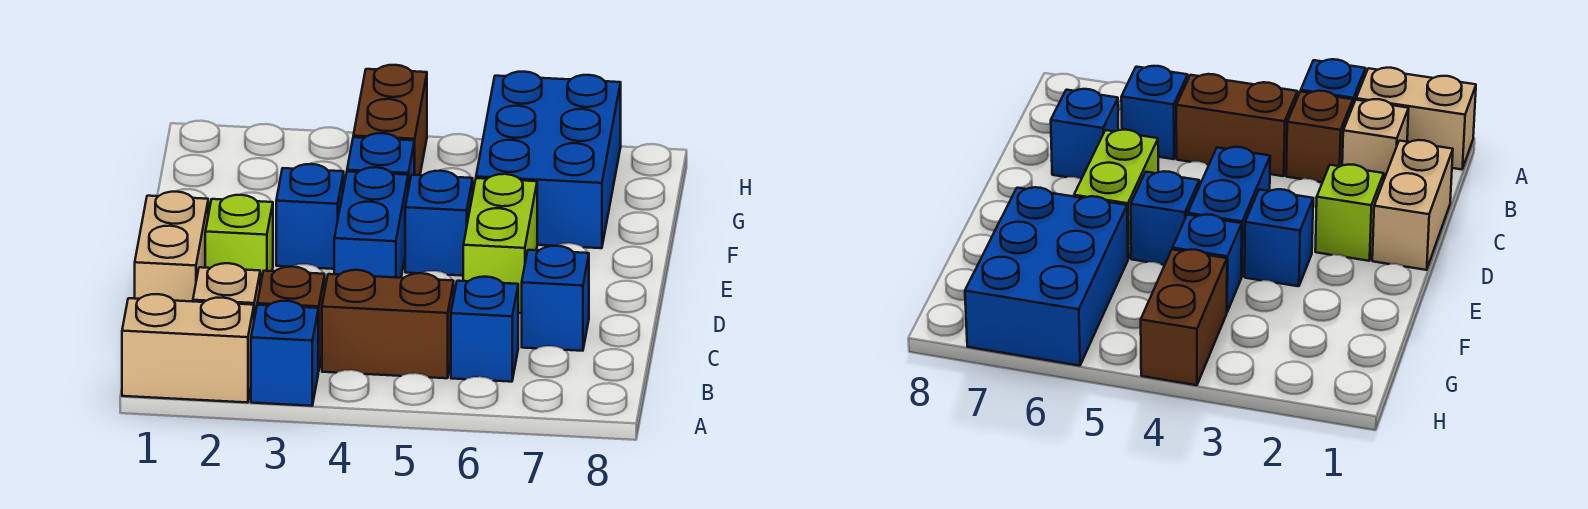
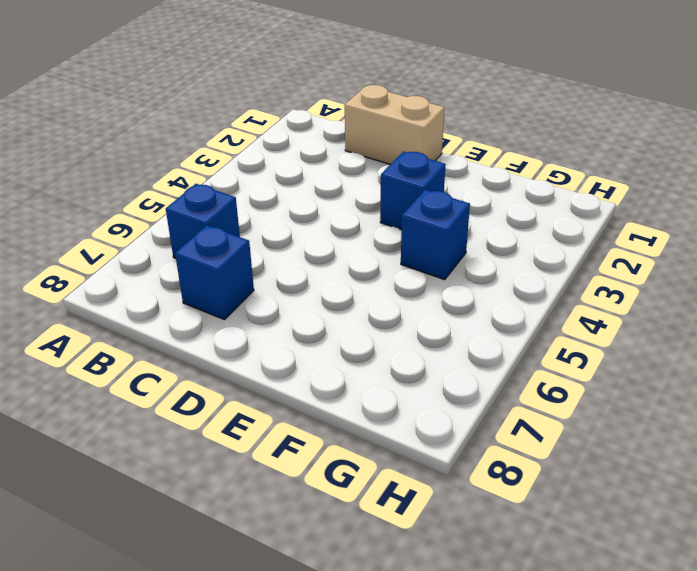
none -> tan 1x2 brick [122,294,254,403]
none -> blue 1x1 brick [251,301,318,406]
none -> tan 1x1 brick [193,263,260,319]

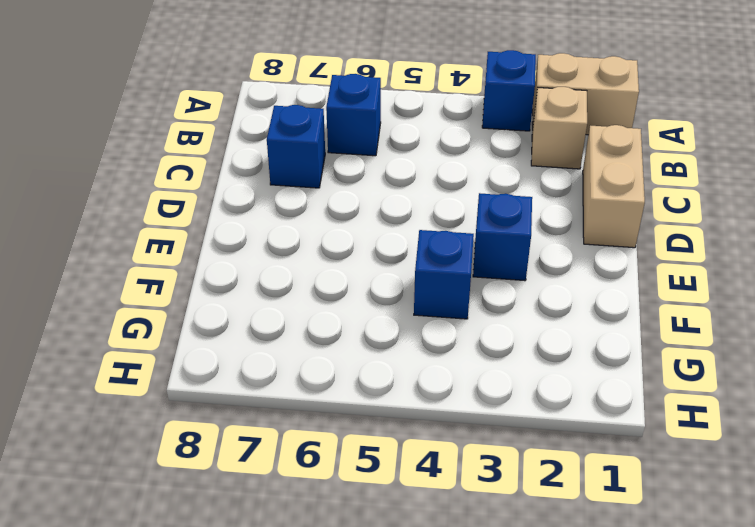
none -> brown 1x1 brick [257,267,325,371]
none -> brown 1x2 brick [322,270,454,378]
none -> lime 1x1 brick [205,195,273,286]

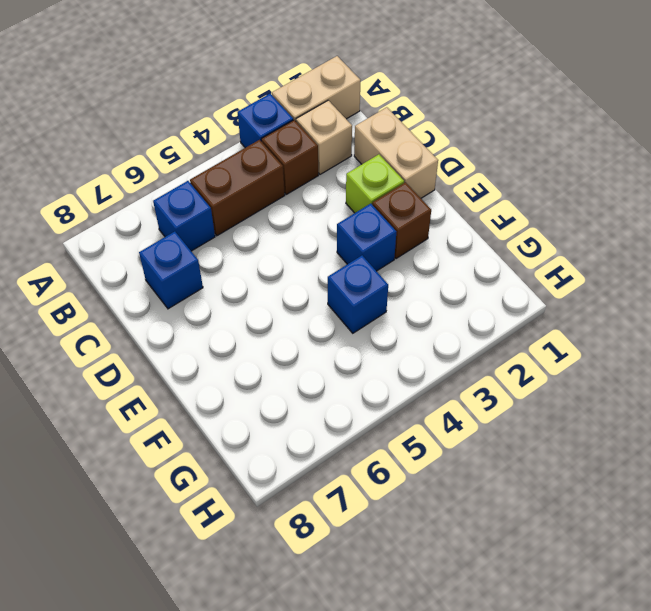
brown 1x1 brick [372,182,431,259] -> none
none -> blue 1x2 brick [334,167,408,278]
none -> lime 1x2 brick [463,174,537,313]
none -> blue 1x1 brick [405,171,473,276]

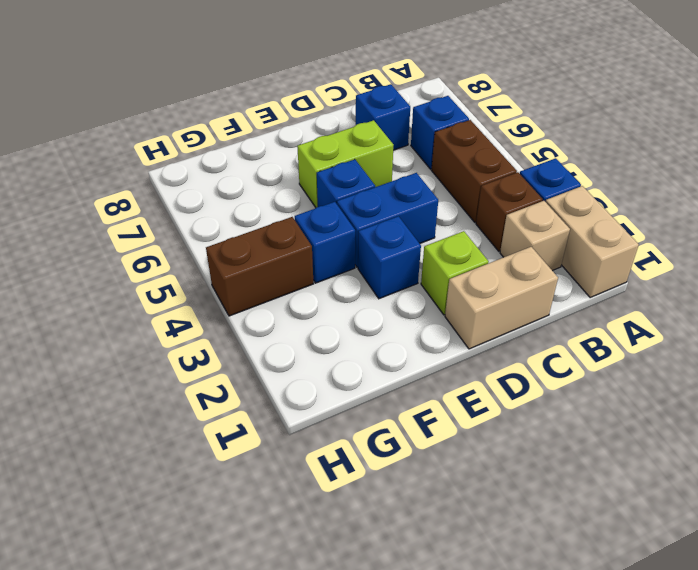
none -> blue 2x3 brick [476,72,621,248]

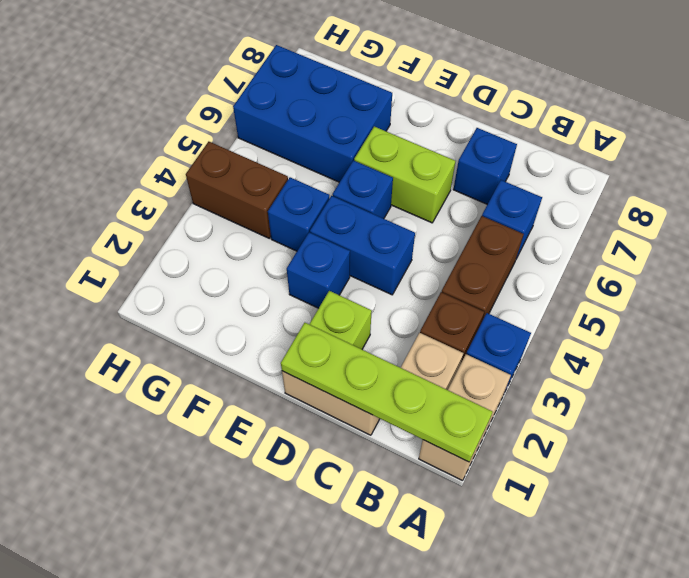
lime 1x4 plate [281,323,492,462] -> none

